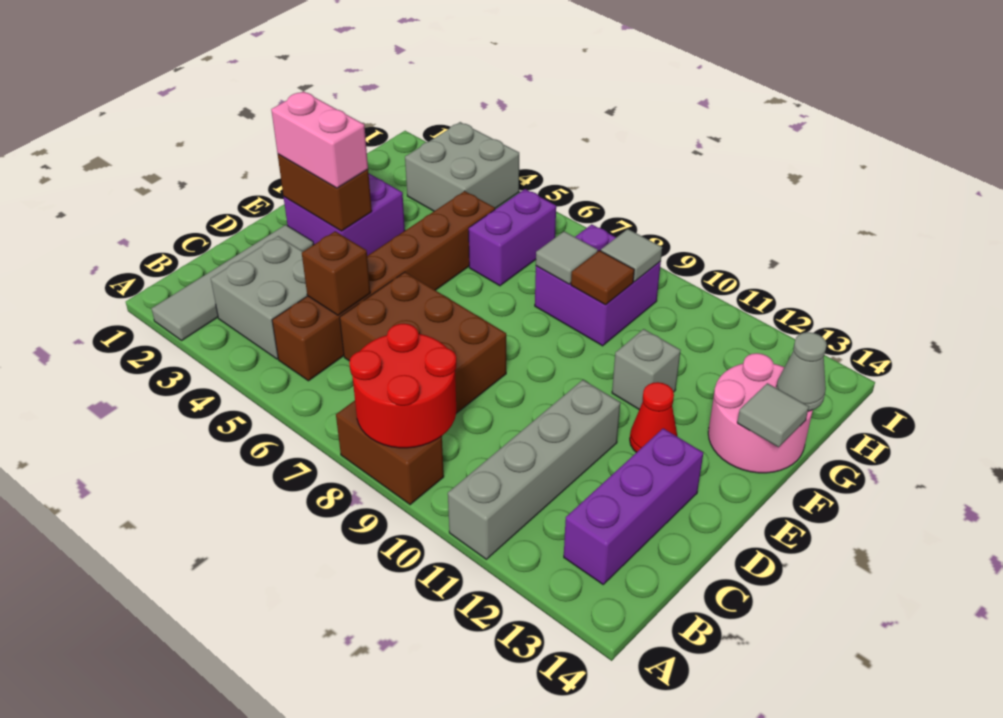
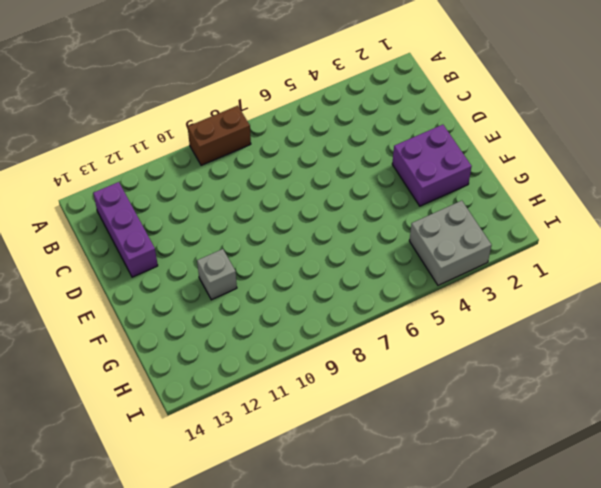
none -> grey 1x4 tile [151,225,314,340]
none -> grey 1x4 brick [448,380,620,559]
none -> grey 2x2 brick [211,236,307,359]

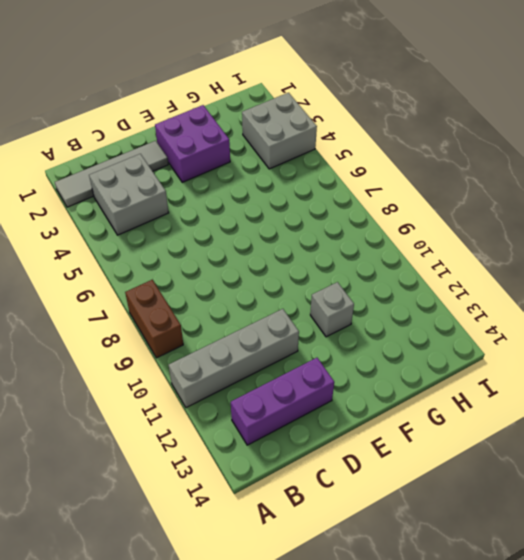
none -> brown 1x6 brick [272,191,495,381]
none -> brown 2x3 brick [340,272,506,413]
none -> red 1x1 cone [630,382,677,453]

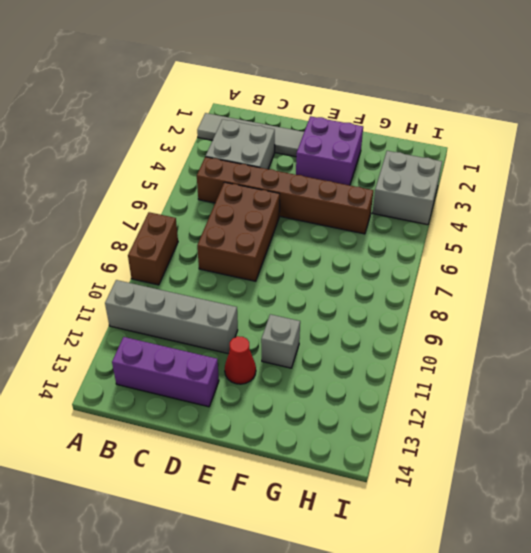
none -> pink 2x2 round brick [708,353,813,473]
none -> purple 1x2 brick [469,189,556,286]
none -> purple 2x2 brick [535,224,661,346]

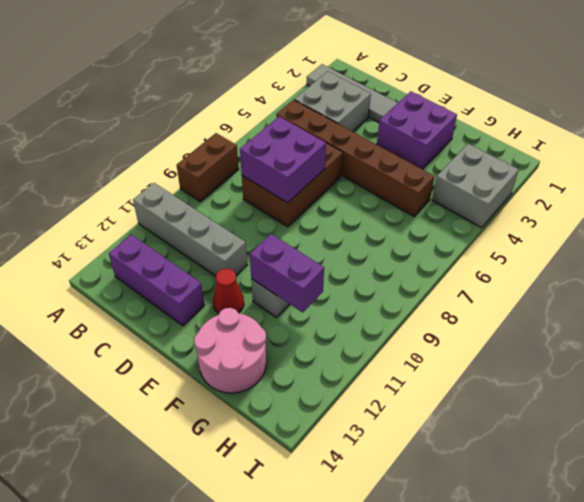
purple 2x2 brick [240,117,326,203] -> purple 2x2 brick moved to [535,224,661,346]
purple 1x2 brick [250,234,324,312] -> purple 1x2 brick moved to [469,189,556,286]
none -> red 2x2 round brick [349,324,456,448]
none -> brown 1x1 brick [302,231,370,315]
none -> brown 1x2 brick [278,154,372,231]

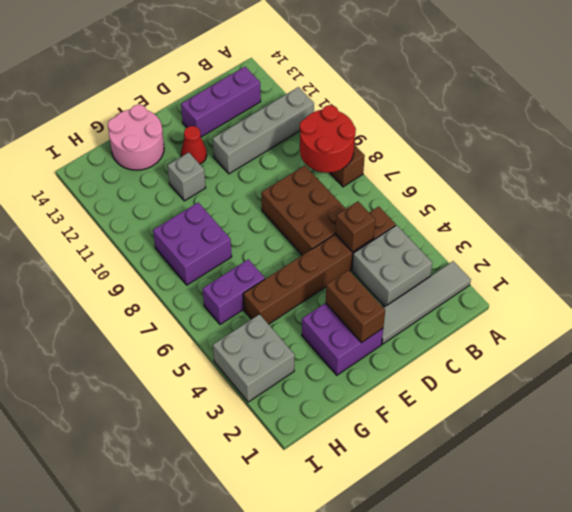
none -> grey 1x1 tile [737,383,809,447]
none -> grey 1x1 tile [536,231,598,284]
none -> brown 1x1 tile [571,251,634,305]

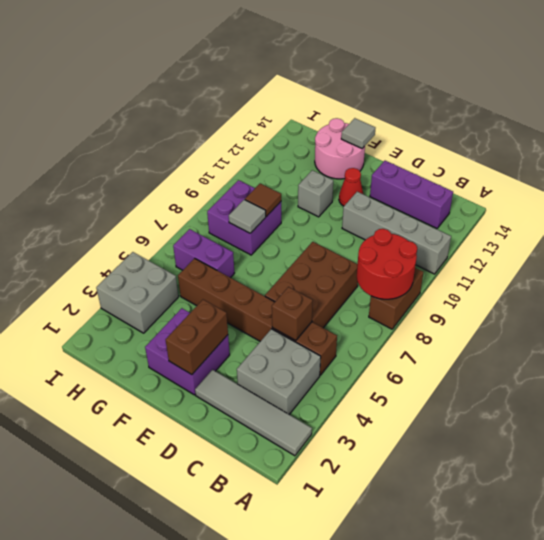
none -> grey 1x1 cone [776,332,827,411]
none -> grey 1x1 tile [601,229,662,282]
none -> pink 1x2 brick [271,91,368,188]

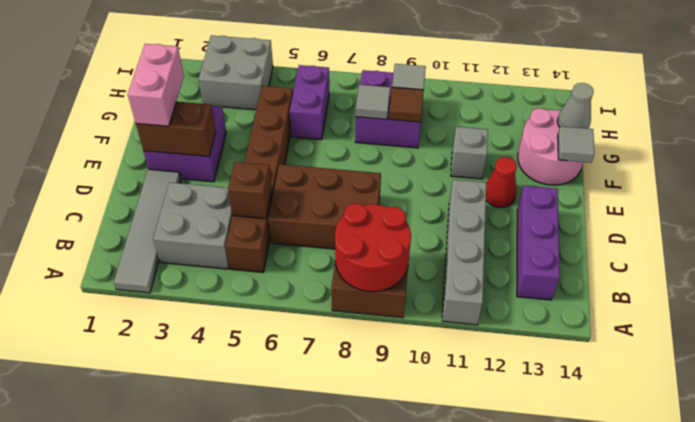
pink 1x2 brick [128,44,184,126] -> pink 1x2 brick turned to [271,91,368,188]

